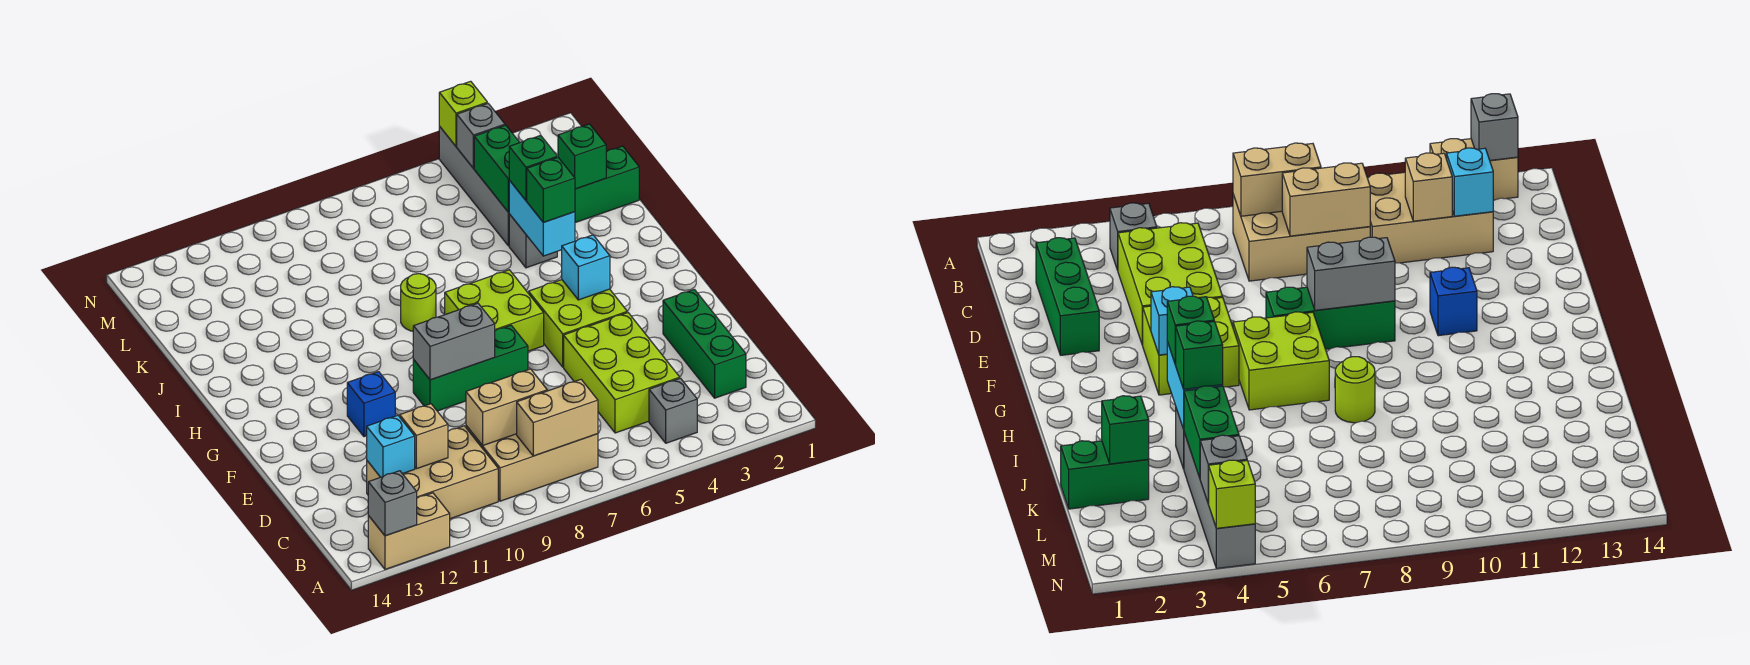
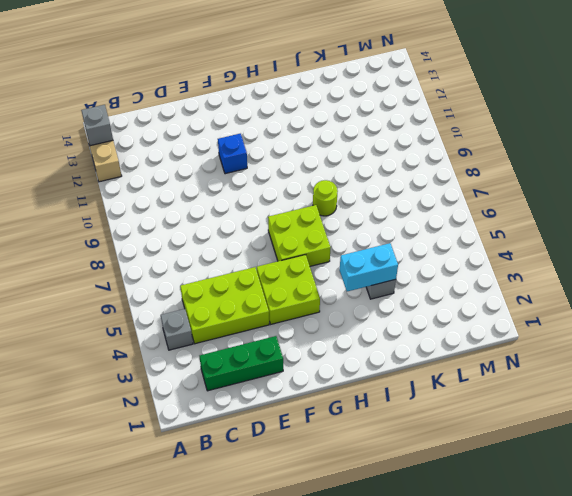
none -> tan 2x3 brick [466,426,598,501]
none -> tan 2x3 brick [367,426,498,519]
none -> green 1x3 brick [413,325,528,411]

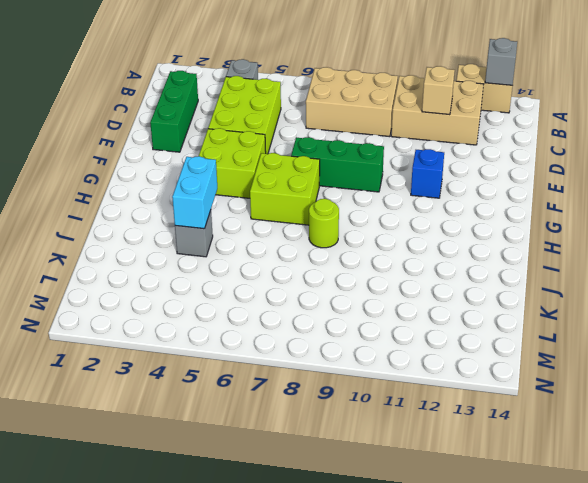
none -> green 1x2 brick [575,146,639,223]
none -> grey 1x4 brick [439,126,509,246]
none -> tan 1x2 brick [517,380,598,456]

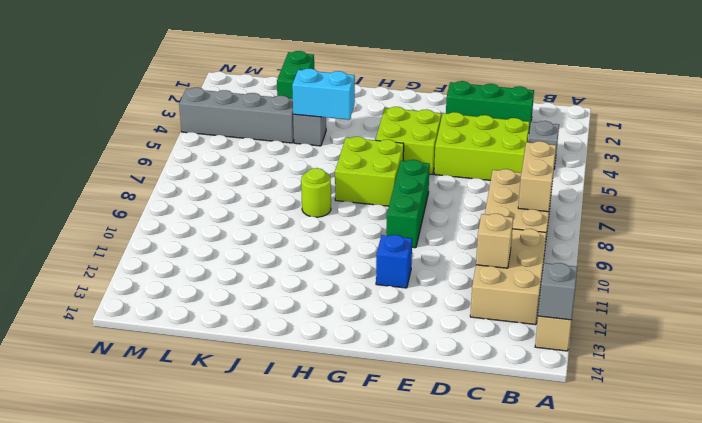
none -> tan 1x2 brick [466,369,547,446]
none -> cyan 1x1 brick [367,415,415,477]
none -> grey 1x2 brick [413,303,495,380]

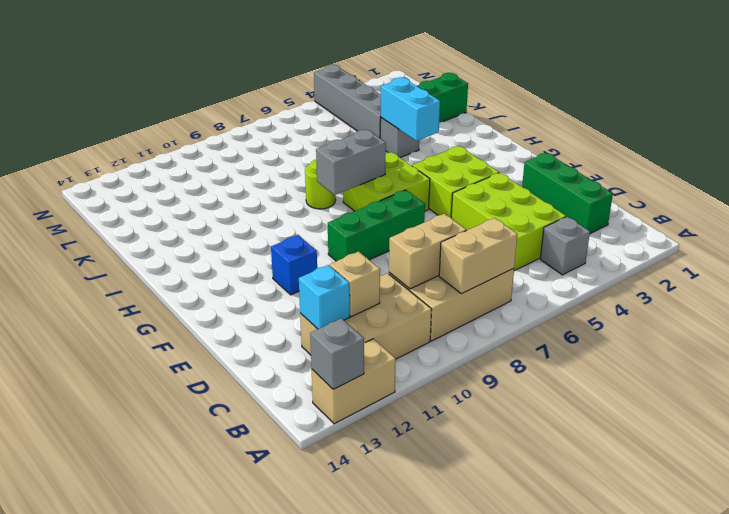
grey 1x2 brick [316,130,386,195] -> grey 1x2 brick moved to [413,303,495,380]
none -> cyan 1x1 brick [562,235,610,300]
none -> green 1x1 brick [558,124,606,189]
none -> green 1x2 brick [474,125,520,212]

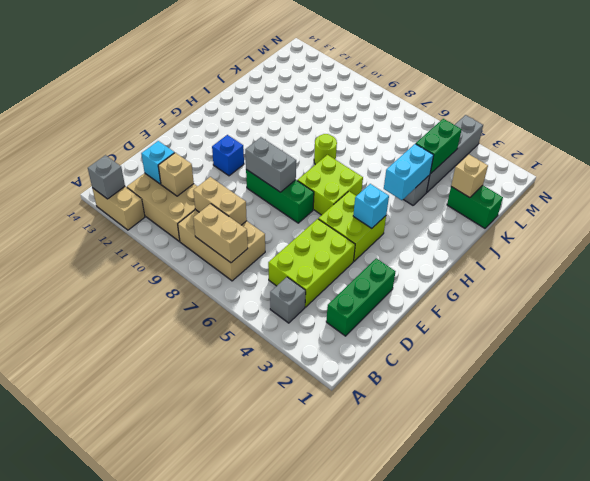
tan 1x1 brick [451,154,488,198] -> green 1x1 brick [558,124,606,189]
none -> grey 1x1 brick [457,103,505,168]
none -> lime 1x1 brick [439,81,487,146]
none -> green 1x1 brick [527,157,575,222]

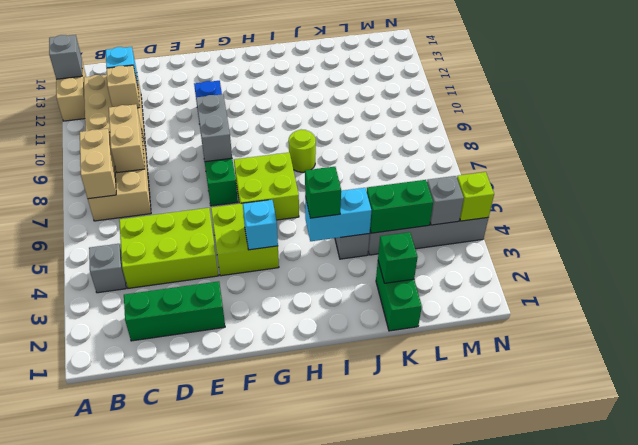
none -> green 1x1 brick [509,135,557,200]

